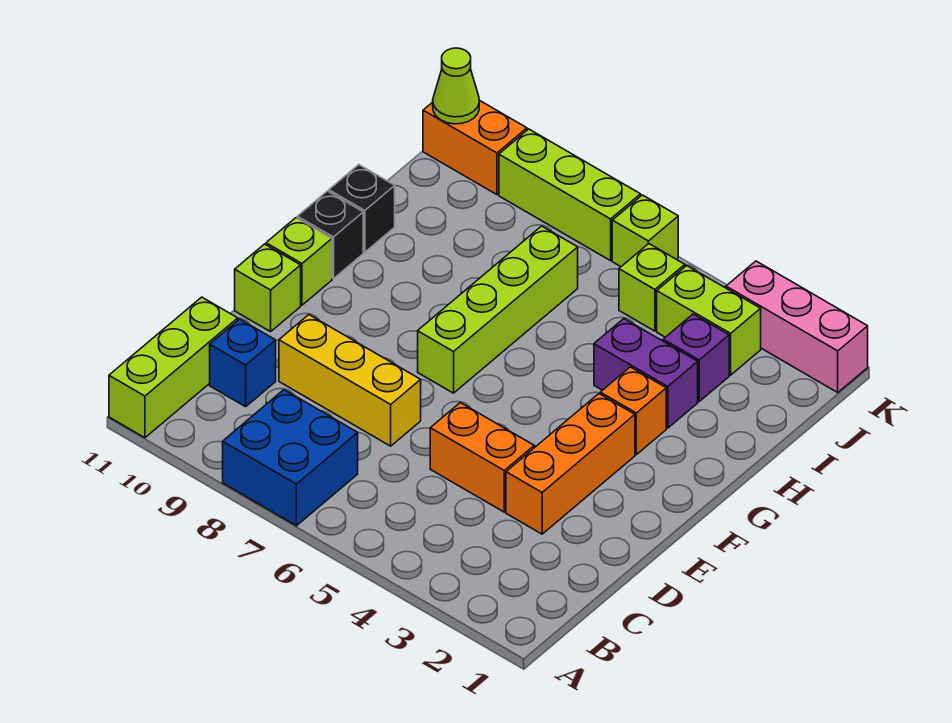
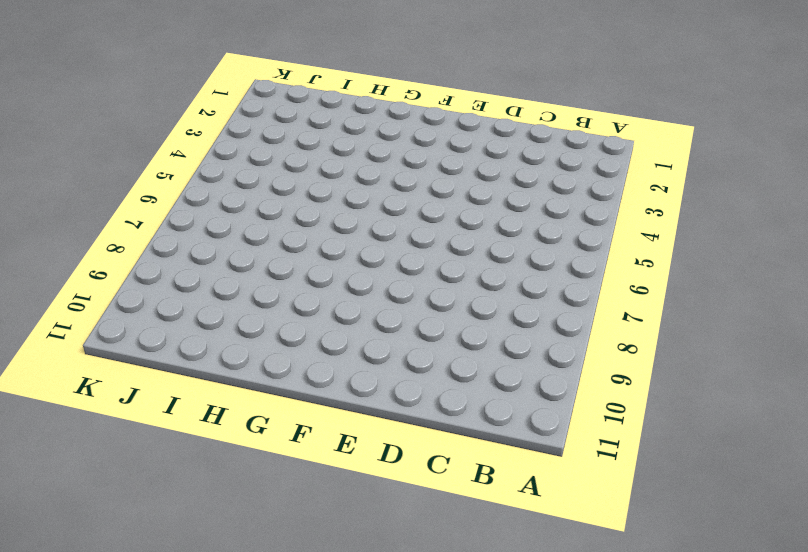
none -> blue 2x2 brick [223,390,358,526]
none -> lime 1x3 brick [109,297,238,438]
none -> blue 1x1 brick [210,319,276,407]

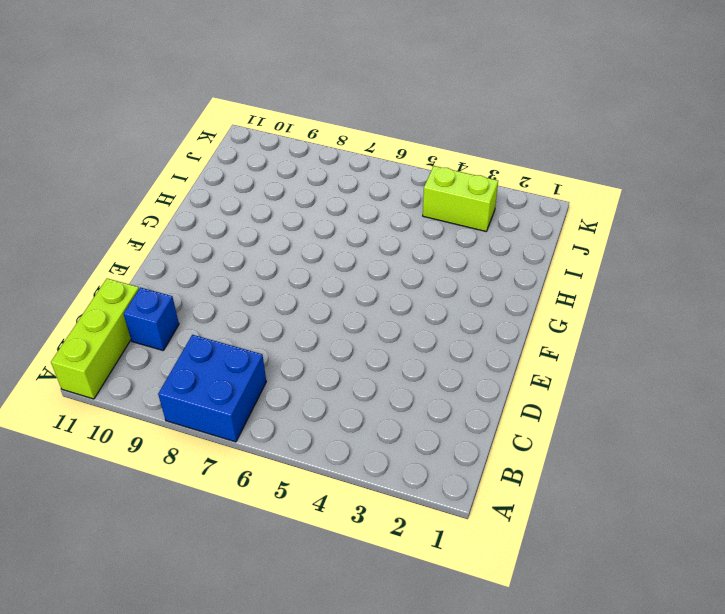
none -> orange 1x3 brick [506,394,635,534]
none -> orange 1x2 brick [430,403,534,512]
none -> yellow 1x3 brick [279,315,421,446]

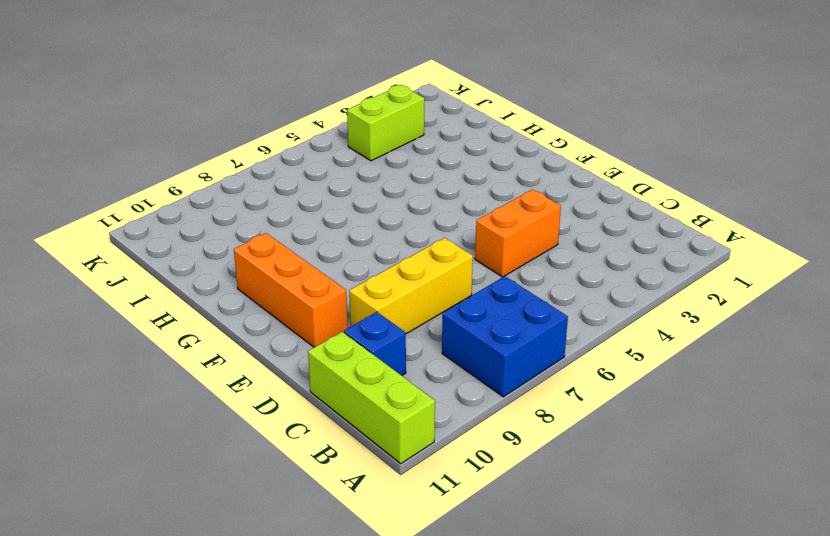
orange 1x3 brick [234,233,348,347] -> orange 1x3 brick moved to [506,394,635,534]
none -> lime 1x1 brick [235,244,301,332]
none -> lime 1x4 brick [418,226,578,393]
none -> lime 1x1 brick [266,218,332,305]

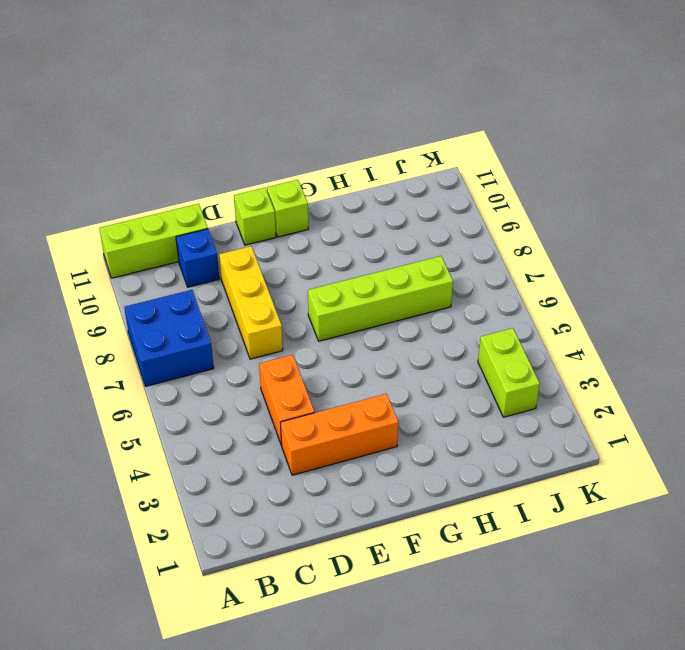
none -> orange 1x1 brick [600,367,666,455]
none -> black 1x1 brick [297,191,363,279]
none -> purple 1x2 brick [594,319,698,428]

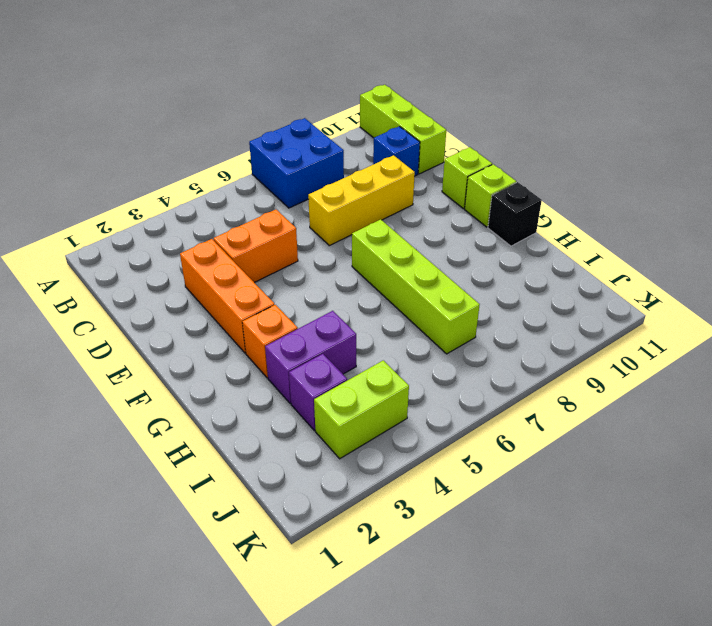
none -> black 1x1 brick [329,165,395,252]
none -> lime 1x1 brick [619,244,685,331]
none -> pink 1x3 brick [726,261,868,392]

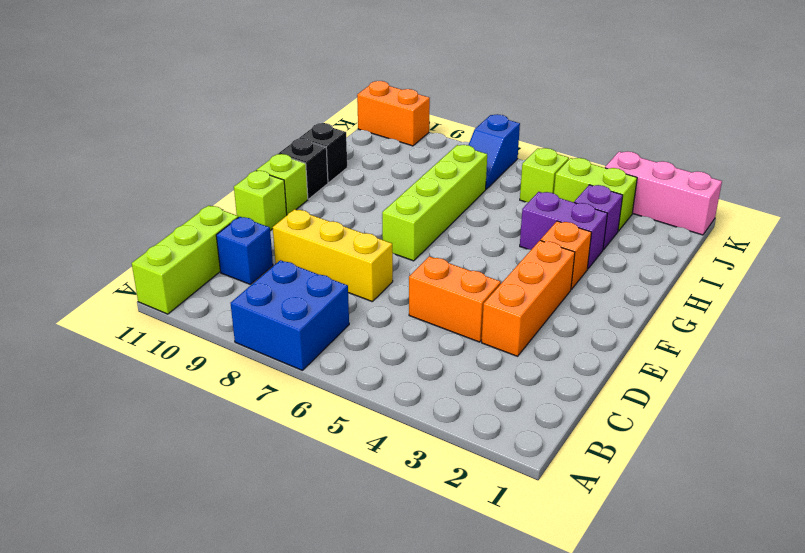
blue 1x2 slope [469,114,520,189] -> lime 1x3 brick [499,129,641,261]
none -> lime 1x1 brick [612,195,678,267]
none -> lime 1x1 cone [433,48,479,124]

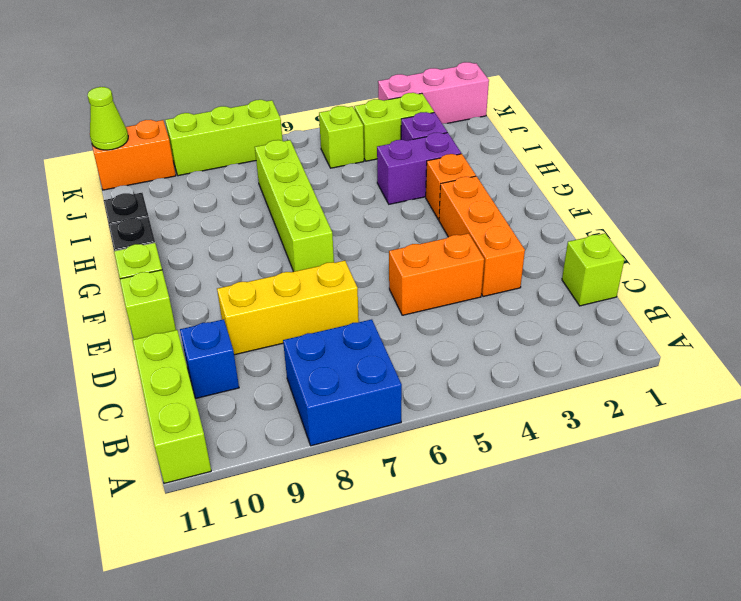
lime 1x1 brick [562,233,625,306] -> lime 1x1 brick moved to [612,195,678,267]

